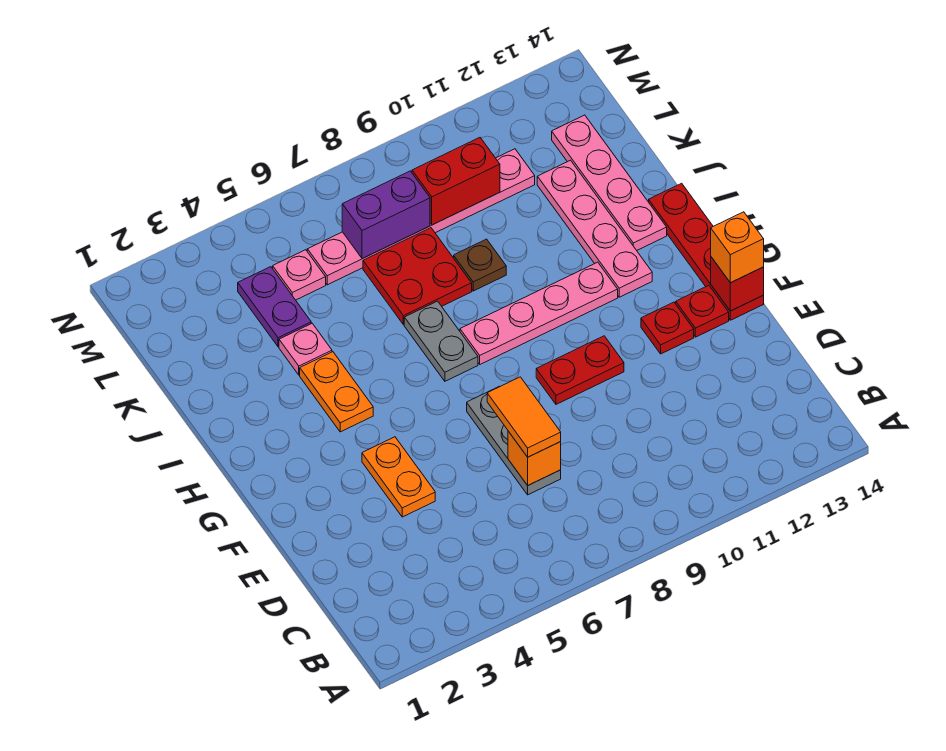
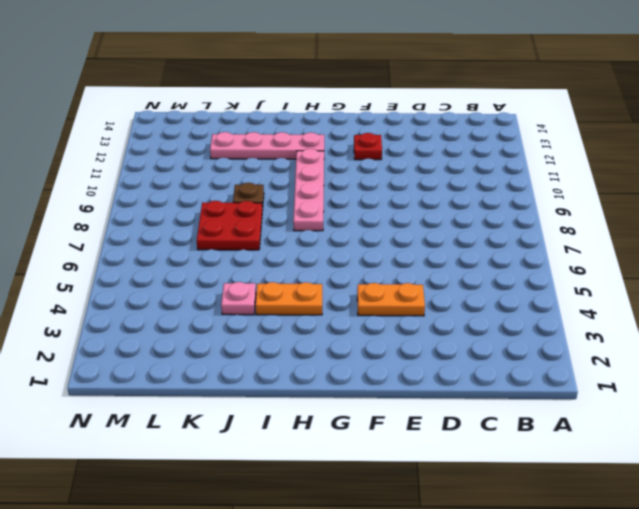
none -> grey 1x3 plate [467,386,561,495]
none -> red 1x2 plate [536,336,624,404]
none -> red 1x1 plate [676,285,729,337]

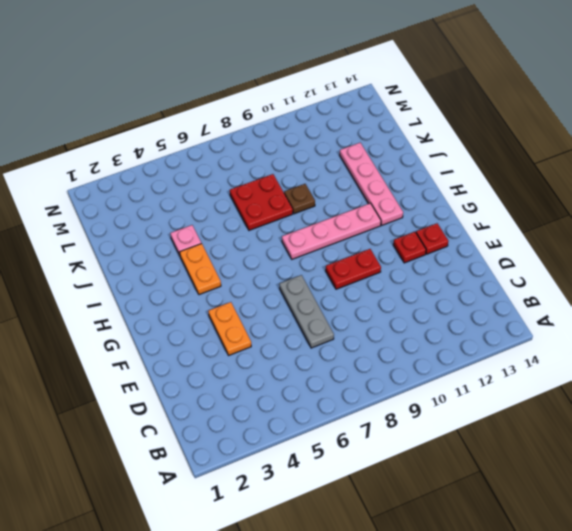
none -> red 1x4 plate [649,183,764,320]
none -> grey 1x2 plate [404,301,478,381]
none -> pink 1x4 plate [552,115,667,250]

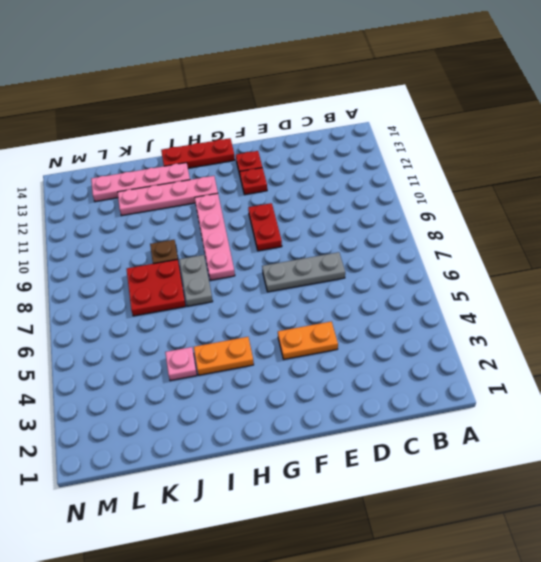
red 1x3 plate [161,138,235,168] -> red 1x4 plate [649,183,764,320]
grey 1x2 plate [179,255,213,306] -> grey 1x2 plate turned to [404,301,478,381]
none -> purple 1x2 plate [238,267,311,347]
none -> pink 1x1 plate [273,250,326,300]
none -> pink 1x6 plate [307,149,535,285]

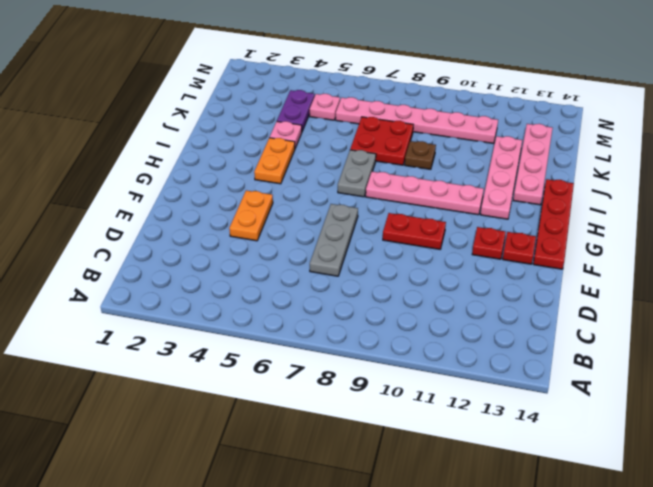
none -> orange 1x1 brick [508,431,561,485]
none -> red 1x1 brick [711,257,764,311]
none -> purple 1x2 brick [342,171,430,259]

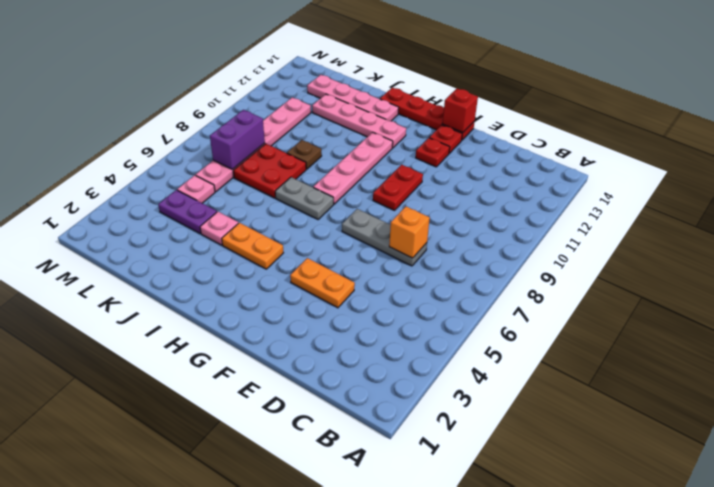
none -> red 1x2 brick [412,138,500,225]
none -> orange 1x2 tile [487,377,561,457]
none -> orange 1x1 brick [711,212,764,283]

